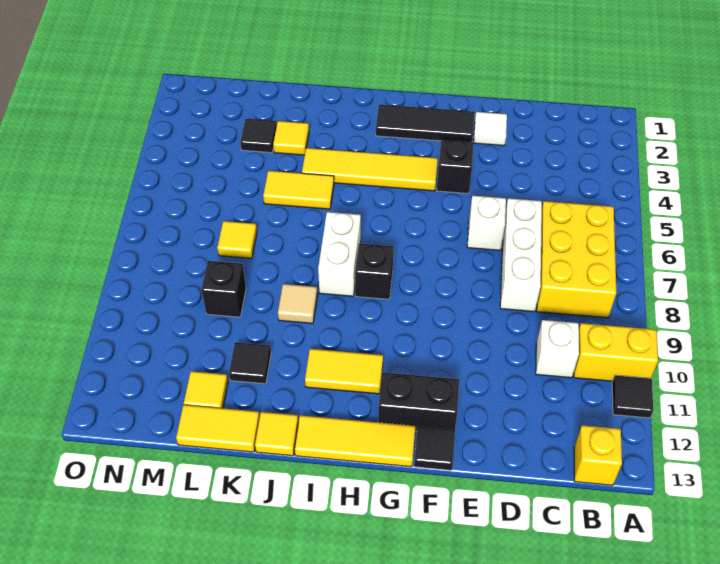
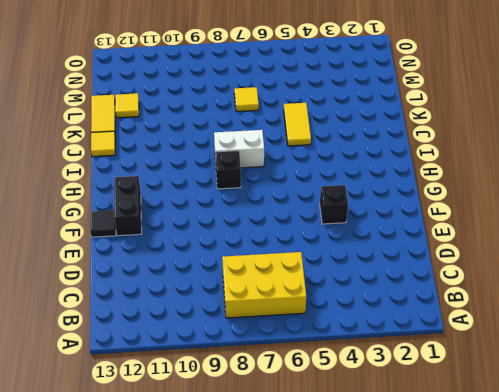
none -> yellow 1x2 brick [574,323,658,381]
none -> black 1x1 tile [612,375,653,418]
none -> yellow 1x1 brick [574,425,622,485]

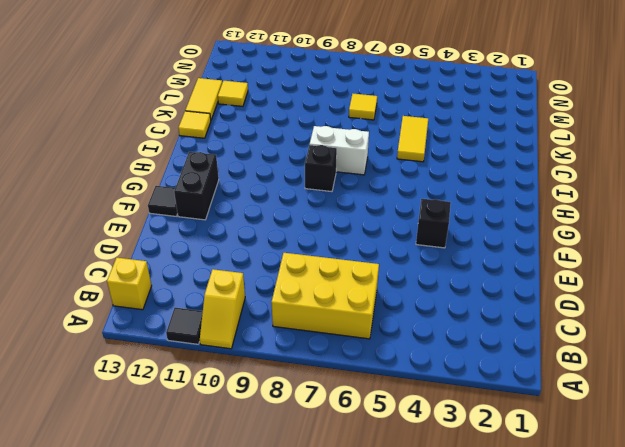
yellow 1x2 slope [200,269,245,349] -> yellow 1x2 brick [574,323,658,381]
none -> white 1x1 brick [536,320,579,378]
none -> white 1x3 brick [500,198,542,312]
none -> white 1x1 tile [474,112,507,146]

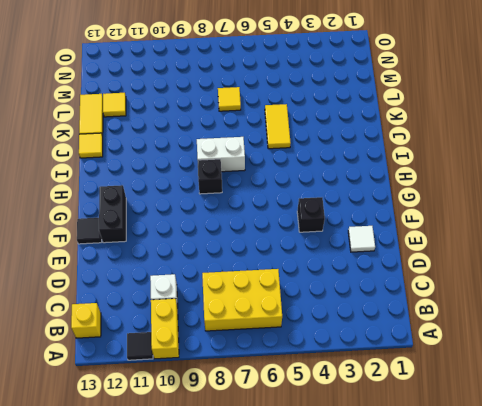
none -> white 1x3 brick [500,198,542,312]
none -> white 1x1 brick [467,196,506,250]
none -> black 1x3 tile [376,105,474,142]

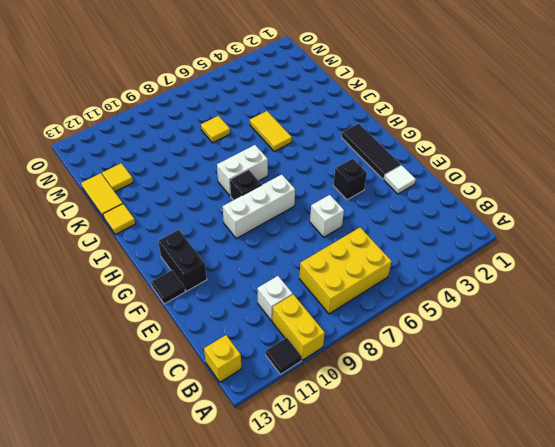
white 1x3 brick [223,174,295,238] -> white 1x3 brick moved to [500,198,542,312]
none -> yellow 1x4 tile [302,148,438,191]
none -> yellow 1x3 tile [295,415,415,467]
none -> yellow 1x2 tile [305,349,383,394]

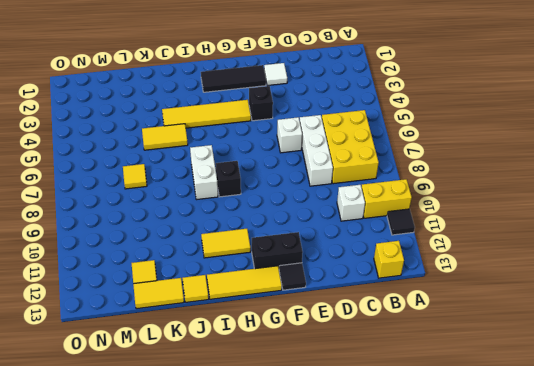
none -> tan 1x1 tile [278,284,318,323]
none -> yellow 1x1 tile [273,121,309,155]
none -> black 1x1 tile [229,342,271,384]

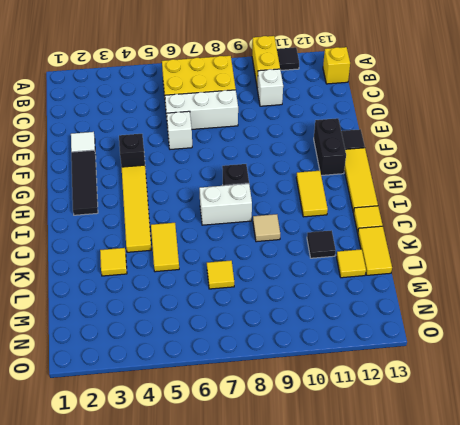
none -> black 1x1 tile [240,119,277,153]
none -> black 1x1 brick [201,261,246,317]

